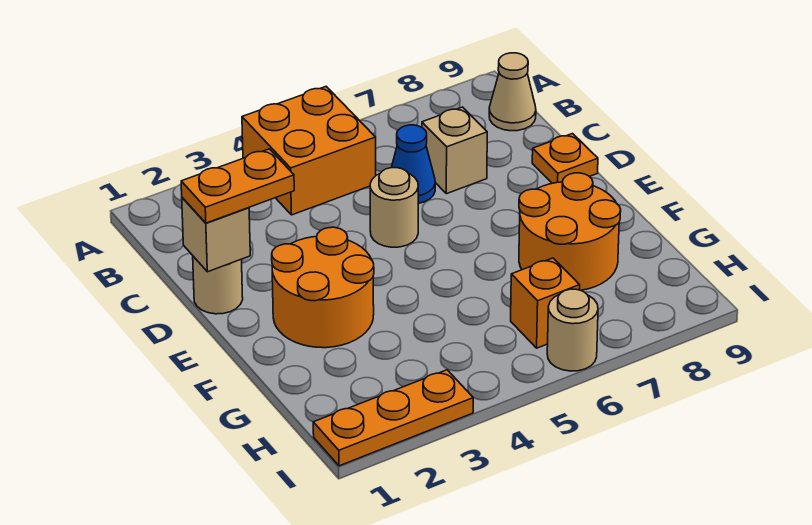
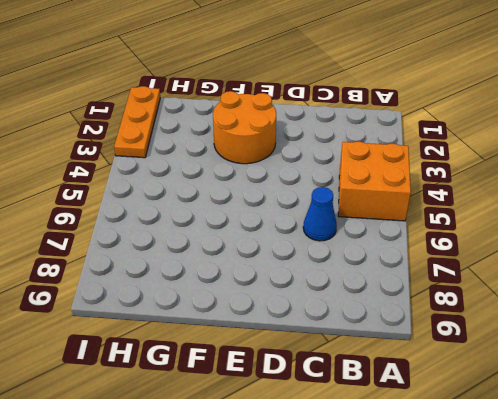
none -> tan 1x1 cone [489,53,536,131]
none -> tan 1x1 brick [422,107,487,194]
none -> tan 1x1 round brick [193,256,243,314]

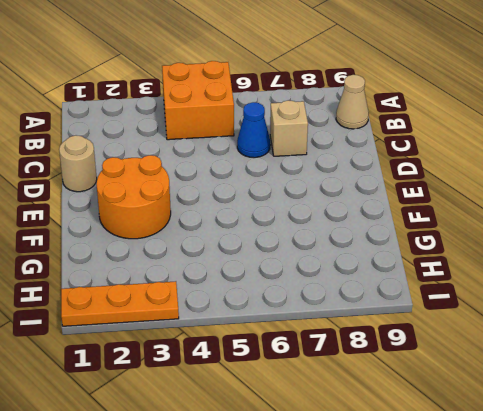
none -> tan 1x1 round brick [370,168,418,247]
none -> orange 1x1 plate [532,134,598,183]
none -> orange 2x2 round brick [519,173,621,290]

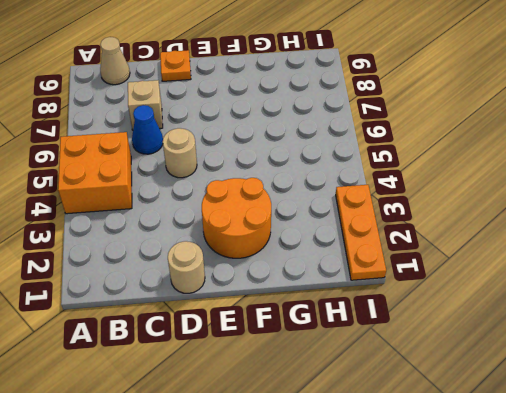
none -> orange 2x2 round brick [519,173,621,290]
none -> orange 1x1 brick [511,258,580,348]
none -> tan 1x1 round brick [547,289,598,371]

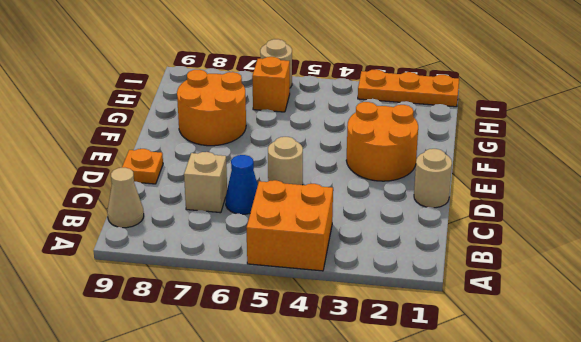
none -> tan 1x1 brick [182,198,250,272]
none -> orange 1x2 plate [181,149,294,223]

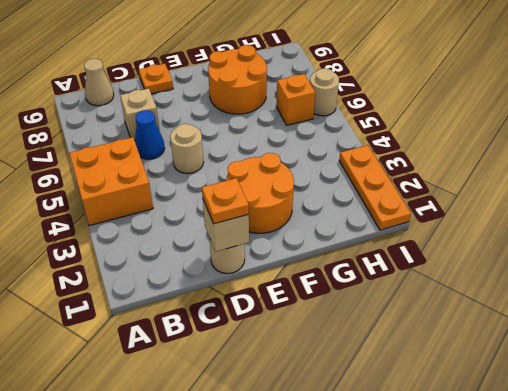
orange 1x1 plate [202,178,249,224] -> orange 1x2 plate [181,149,294,223]

